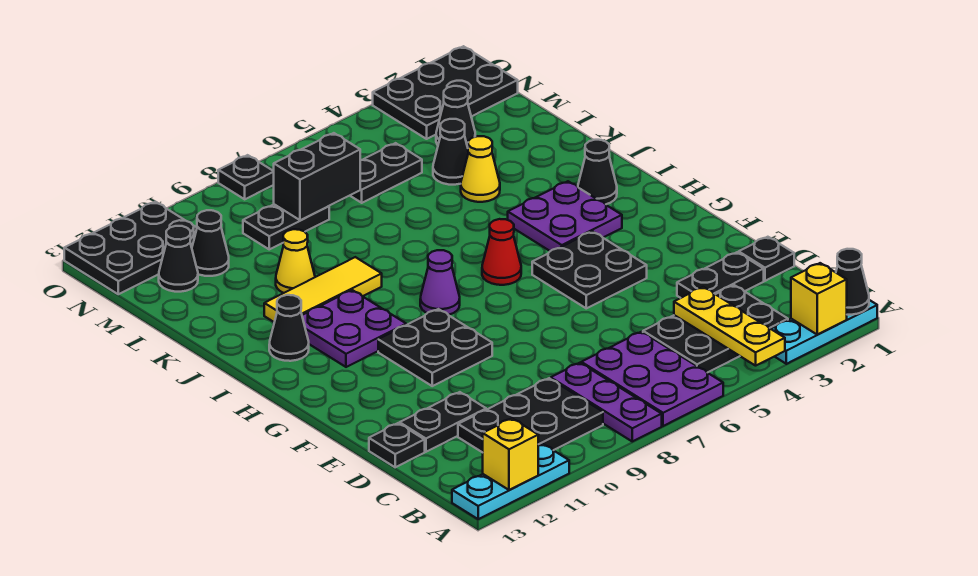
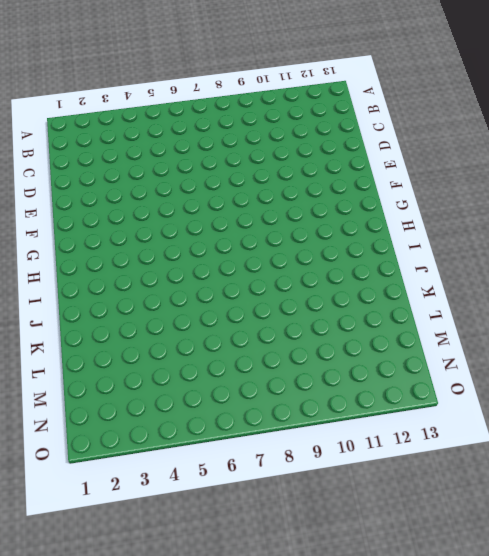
none -> cyan 1x3 plate [772,300,877,364]
none -> purple 2x3 plate [581,332,723,426]
none -> purple 1x3 plate [551,363,662,441]
none -> cyan 1x3 plate [452,444,569,519]

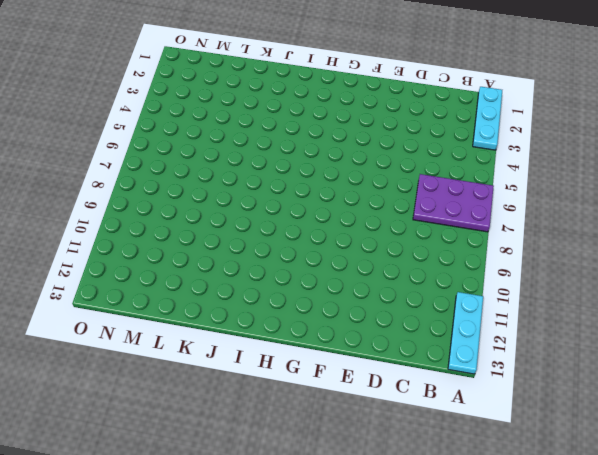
none -> purple 1x3 plate [551,363,662,441]
none -> black 2x3 plate [643,285,788,373]
none -> black 2x3 plate [458,378,603,453]
none -> black 1x1 plate [739,237,794,281]

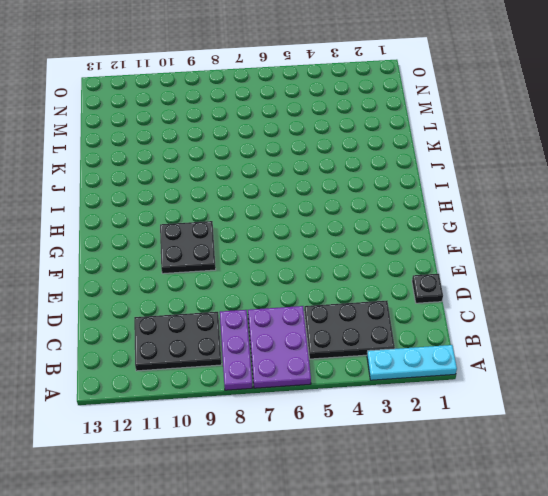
none -> cyan 1x3 plate [452,444,569,519]
none -> black 1x2 plate [677,252,764,298]
none -> black 1x2 plate [400,392,486,452]
none -> black 1x1 plate [369,423,425,467]

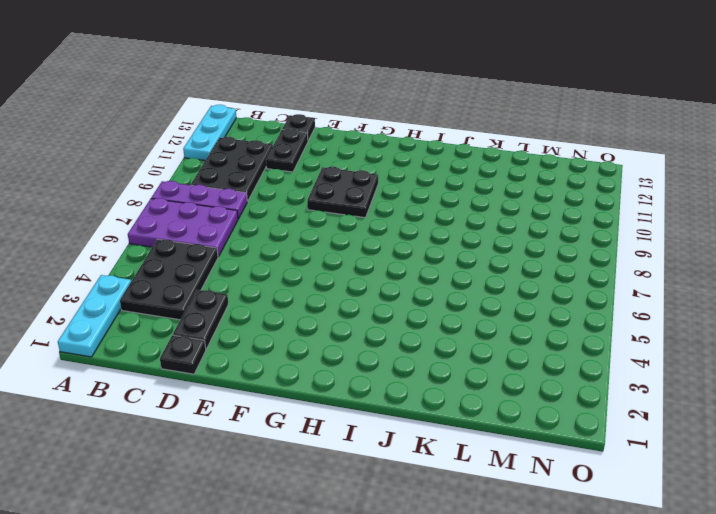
none -> black 2x2 plate [532,231,647,308]
none -> purple 2x2 plate [508,181,622,251]
none -> red 1x1 cone [482,219,521,285]
none -> purple 1x1 cone [420,250,460,315]

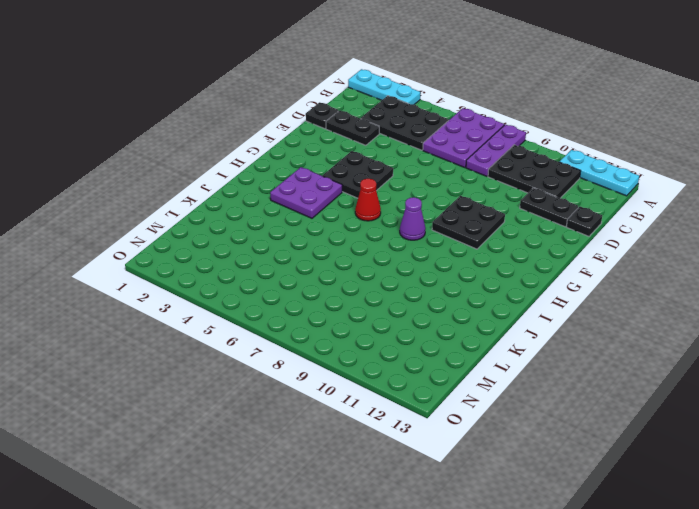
none -> purple 2x2 plate [302,290,406,367]
none -> black 1x1 cone [578,140,617,204]
none -> black 1x1 cone [269,295,309,361]
none -> yellow 1x3 tile [264,257,382,322]

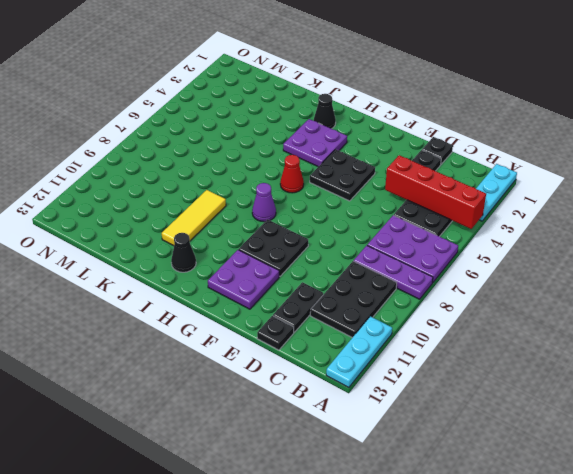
red 1x4 brick [385,155,486,229] -> yellow 1x3 plate [674,287,785,366]
purple 2x2 plate [208,250,279,309] -> purple 2x2 plate moved to [302,290,406,367]
none -> yellow 1x1 cone [461,136,500,202]
none -> yellow 1x1 cone [276,229,315,293]
none -> black 1x1 cone [433,119,468,185]
none -> black 1x1 cone [436,86,475,147]

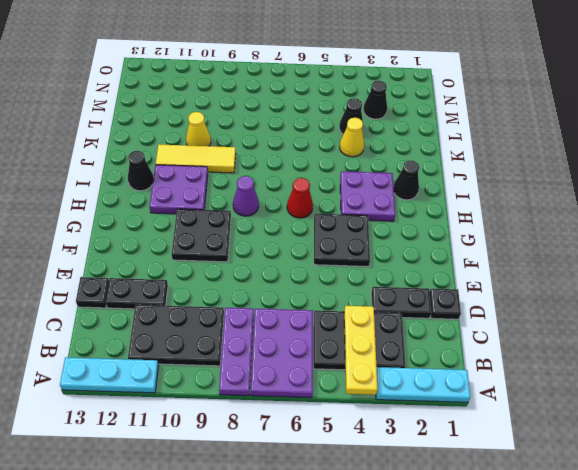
none -> black 1x2 plate [350,143,422,203]
none -> black 1x2 plate [243,204,329,249]
none -> black 1x1 cone [192,210,229,276]
none -> black 1x1 cone [159,226,198,292]

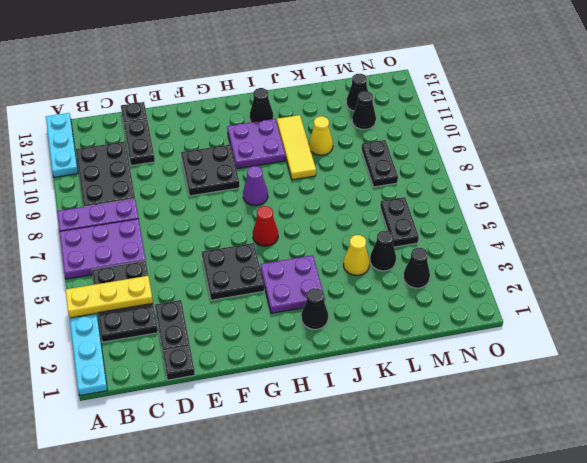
none -> black 2x3 plate [373,46,518,139]
none -> black 2x3 plate [64,202,197,294]
none -> black 1x1 plate [218,155,274,199]
none -> black 1x1 cone [836,249,869,315]

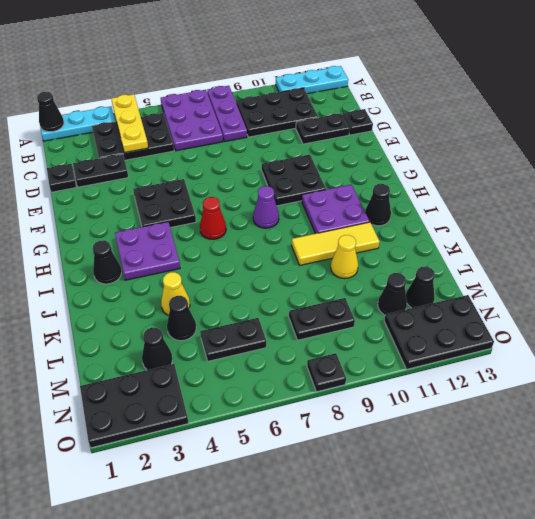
none -> yellow 1x1 brick [791,263,847,335]
none -> yellow 1x1 brick [483,418,538,490]
none -> black 1x2 brick [274,133,360,220]

